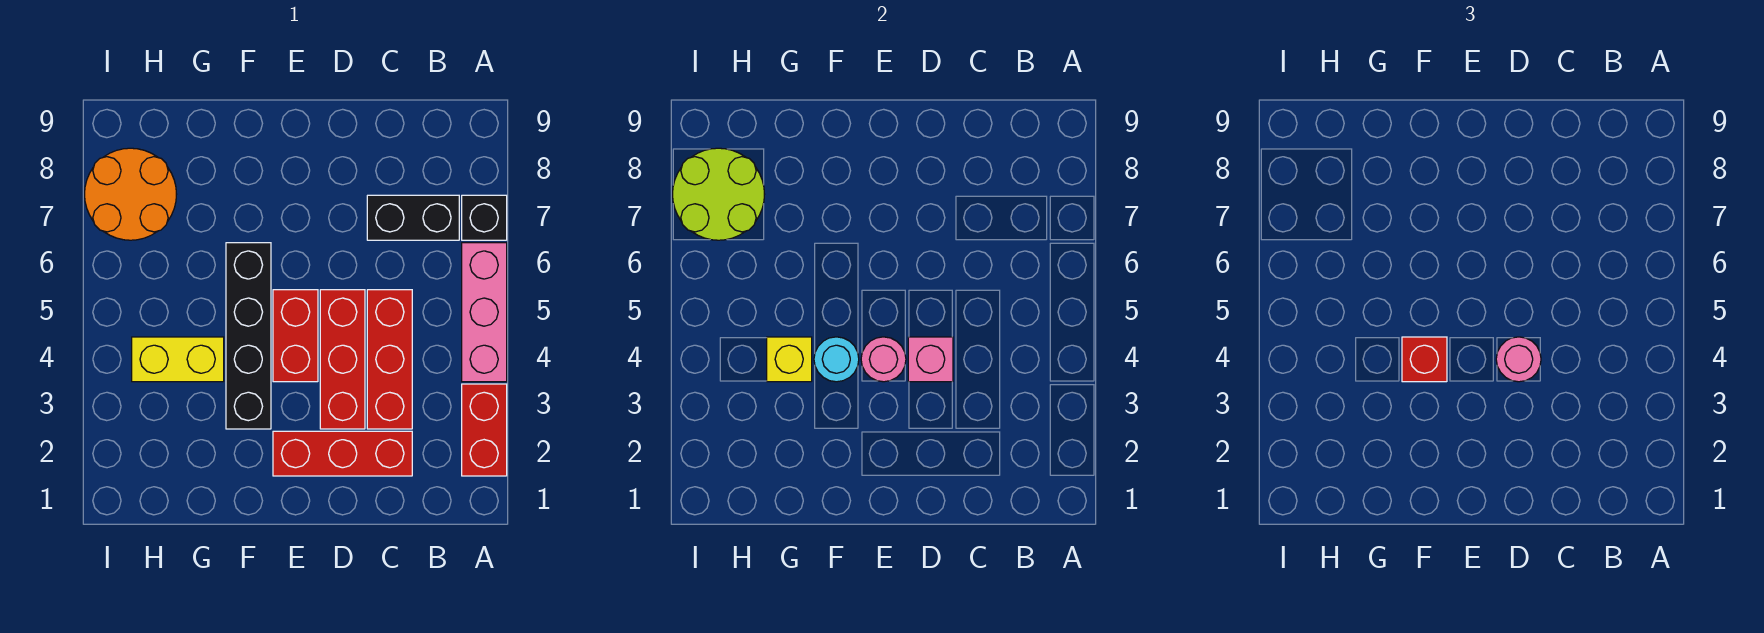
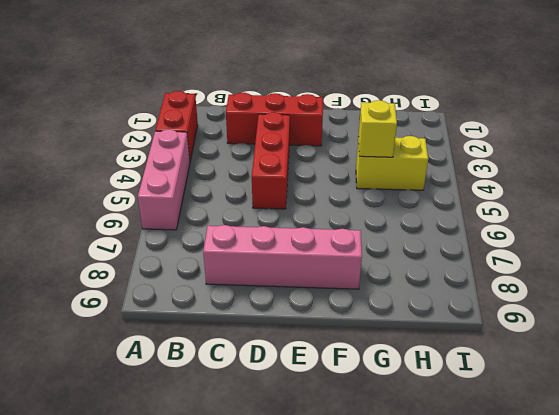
pink 1x4 brick [203,225,362,289] -> none
none -> black 1x1 brick [462,195,507,240]
none -> black 1x2 brick [367,195,459,240]
none -> red 1x3 brick [367,290,412,429]

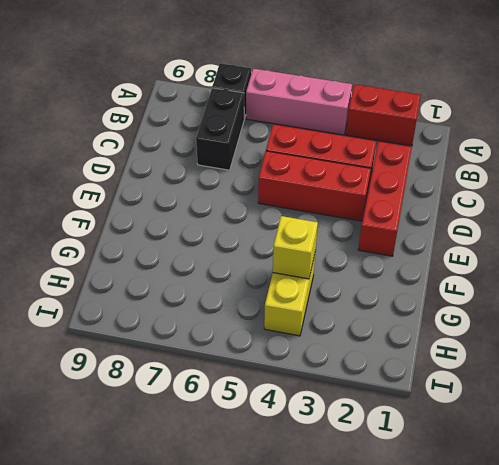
none -> red 1x2 brick [273,290,318,382]
none -> black 1x4 brick [226,243,271,429]
none -> orange 2x2 round brick [85,148,177,240]

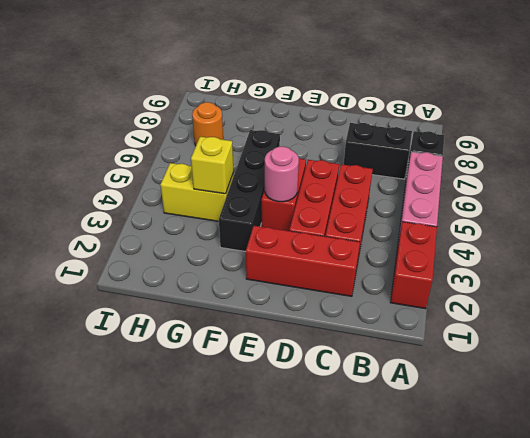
orange 1x1 round brick [192,102,223,146] -> orange 2x2 round brick [85,148,177,240]
none -> pink 1x1 brick [908,337,953,382]
none -> cyan 1x1 round brick [814,337,859,382]
none -> lime 2x2 round brick [673,148,765,240]

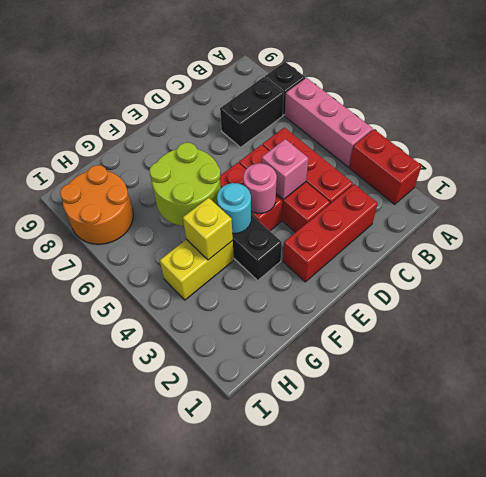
lime 2x2 round brick [149,143,221,226] -> lime 2x2 round brick moved to [673,148,765,240]
none -> pink 1x1 round brick [1496,337,1541,382]
none -> red 1x1 brick [1402,337,1447,382]

